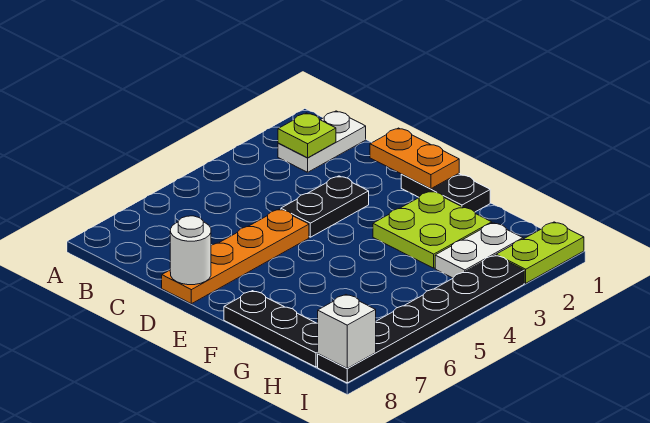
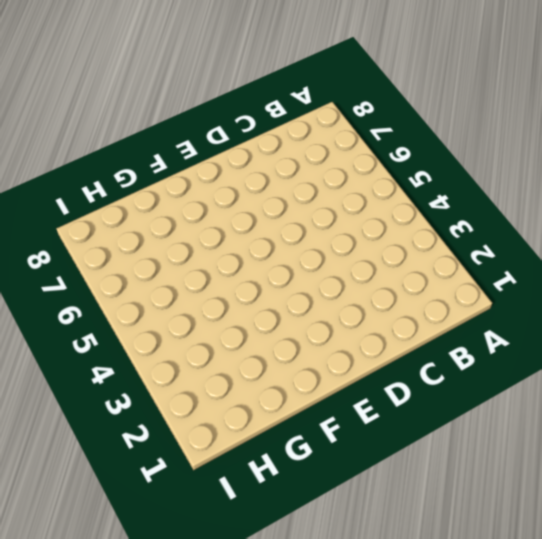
none -> white 1x2 plate [278,111,366,172]
none -> black 1x2 plate [281,176,369,237]
none -> orange 1x4 plate [162,209,309,304]

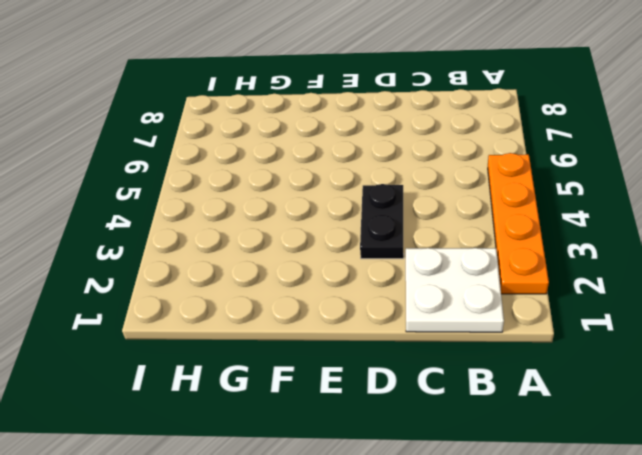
orange 1x4 plate [488,153,549,294] -> orange 1x4 plate moved to [162,209,309,304]
white 2x2 plate [406,248,504,332] -> white 1x2 plate [278,111,366,172]
none -> black 1x2 plate [401,174,490,212]
none -> lime 2x2 plate [373,191,492,268]
none -> black 1x3 plate [224,291,318,367]

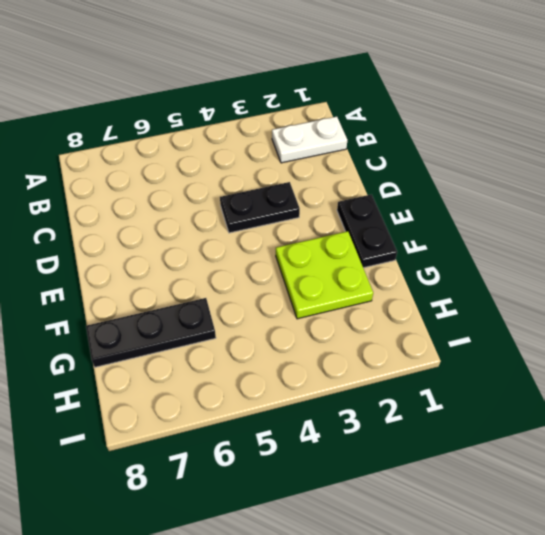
black 1x3 plate [86,298,216,367] -> black 1x3 plate turned to [224,291,318,367]
none -> orange 1x4 plate [162,209,309,304]
none -> white 1x2 plate [435,223,523,278]
none -> lime 1x2 plate [496,222,584,283]

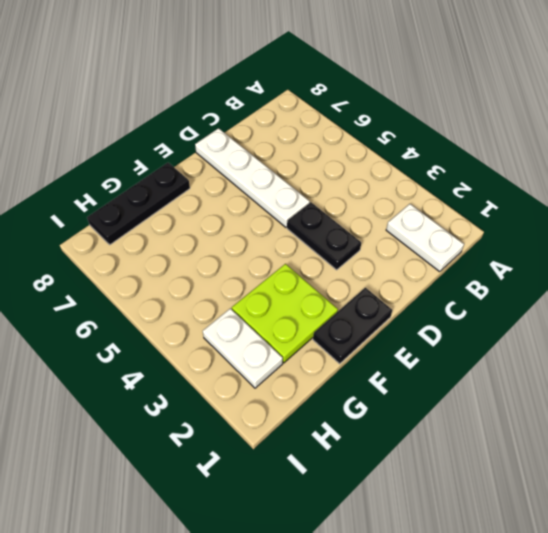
white 1x4 plate [195,128,310,227] -> orange 1x4 plate [162,209,309,304]
none -> lime 1x2 plate [496,222,584,283]
none -> black 1x6 plate [318,255,524,383]
none -> lime 1x1 plate [278,113,336,158]

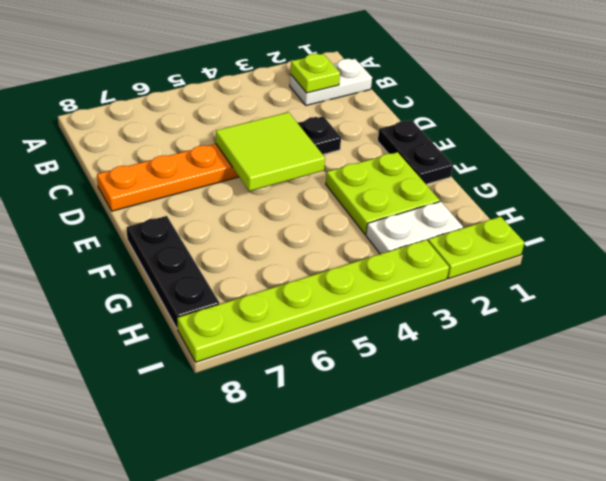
lime 2x2 tile [216,112,325,191] -> none
lime 1x6 plate [177,240,449,362] -> black 1x6 plate [318,255,524,383]
none -> orange 1x2 plate [370,128,459,189]
none -> white 1x1 round brick [170,216,211,285]
none -> white 1x1 brick [318,295,376,368]

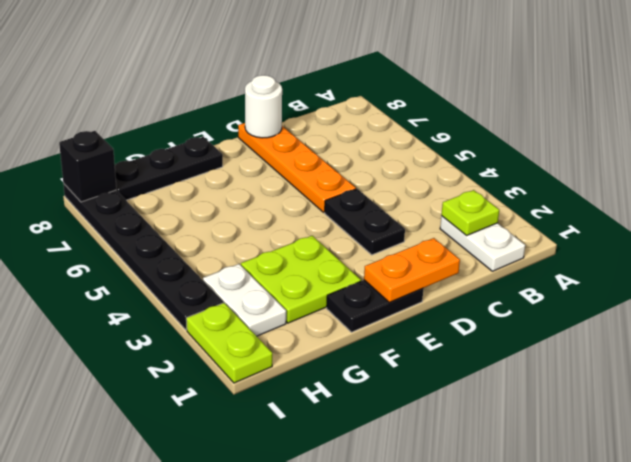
black 1x1 brick [59,131,116,202] -> white 1x1 brick [318,295,376,368]

